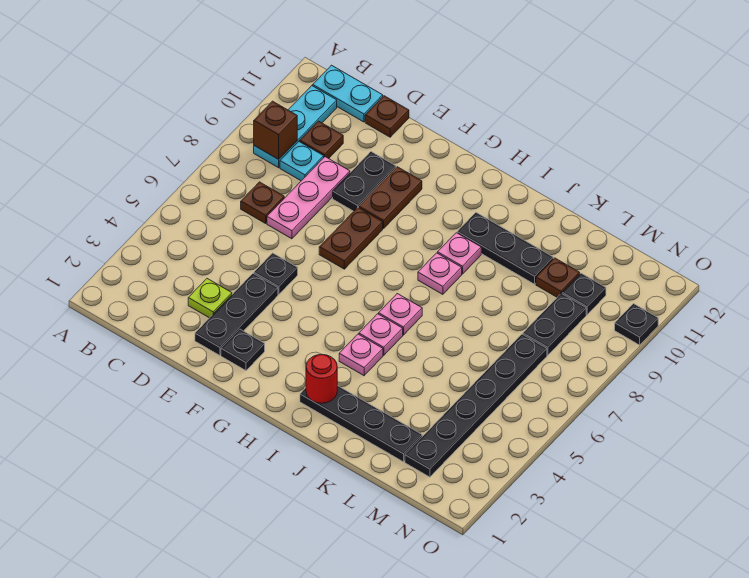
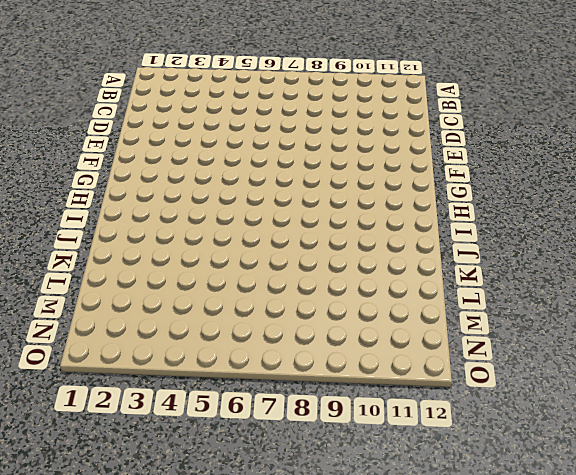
none -> cyan 1x3 plate [254,86,337,168]
none -> cyan 1x2 plate [313,65,383,122]
none -> brown 1x1 plate [241,182,284,223]

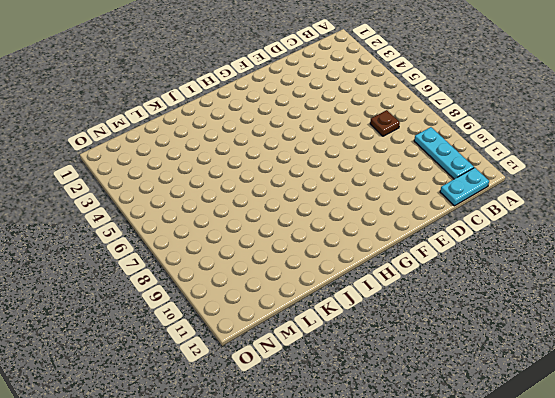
none -> cyan 1x1 plate [280,142,324,181]
none -> brown 1x1 plate [300,121,343,159]
none -> lime 1x1 plate [188,279,232,318]

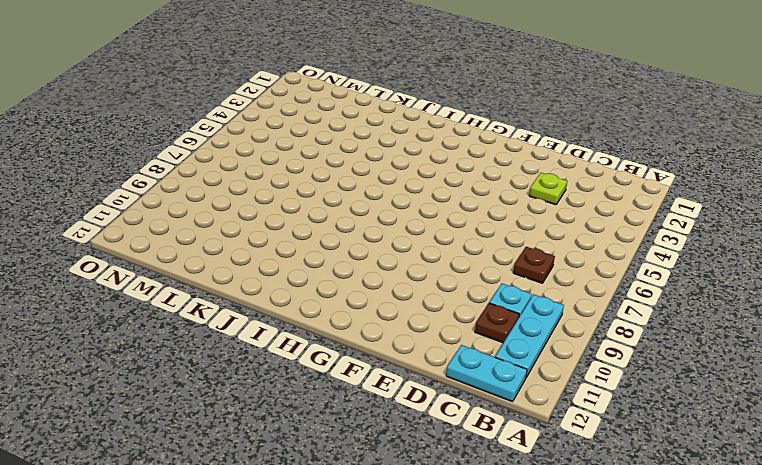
none -> pink 1x3 plate [267,157,350,239]
none -> brown 1x1 plate [365,96,409,137]
none -> black 1x3 plate [195,274,278,355]

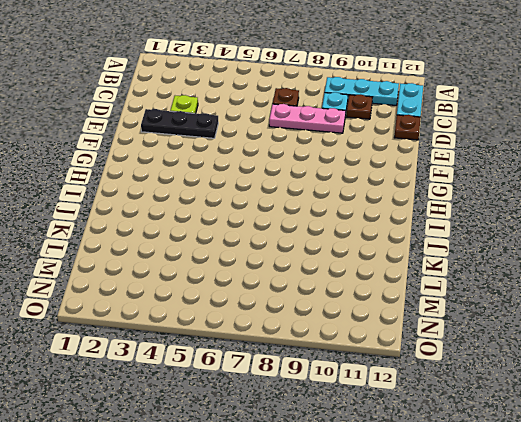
none -> black 1x1 plate [254,253,298,295]
none -> black 1x2 plate [333,152,396,211]
none -> black 1x1 plate [221,329,265,370]

